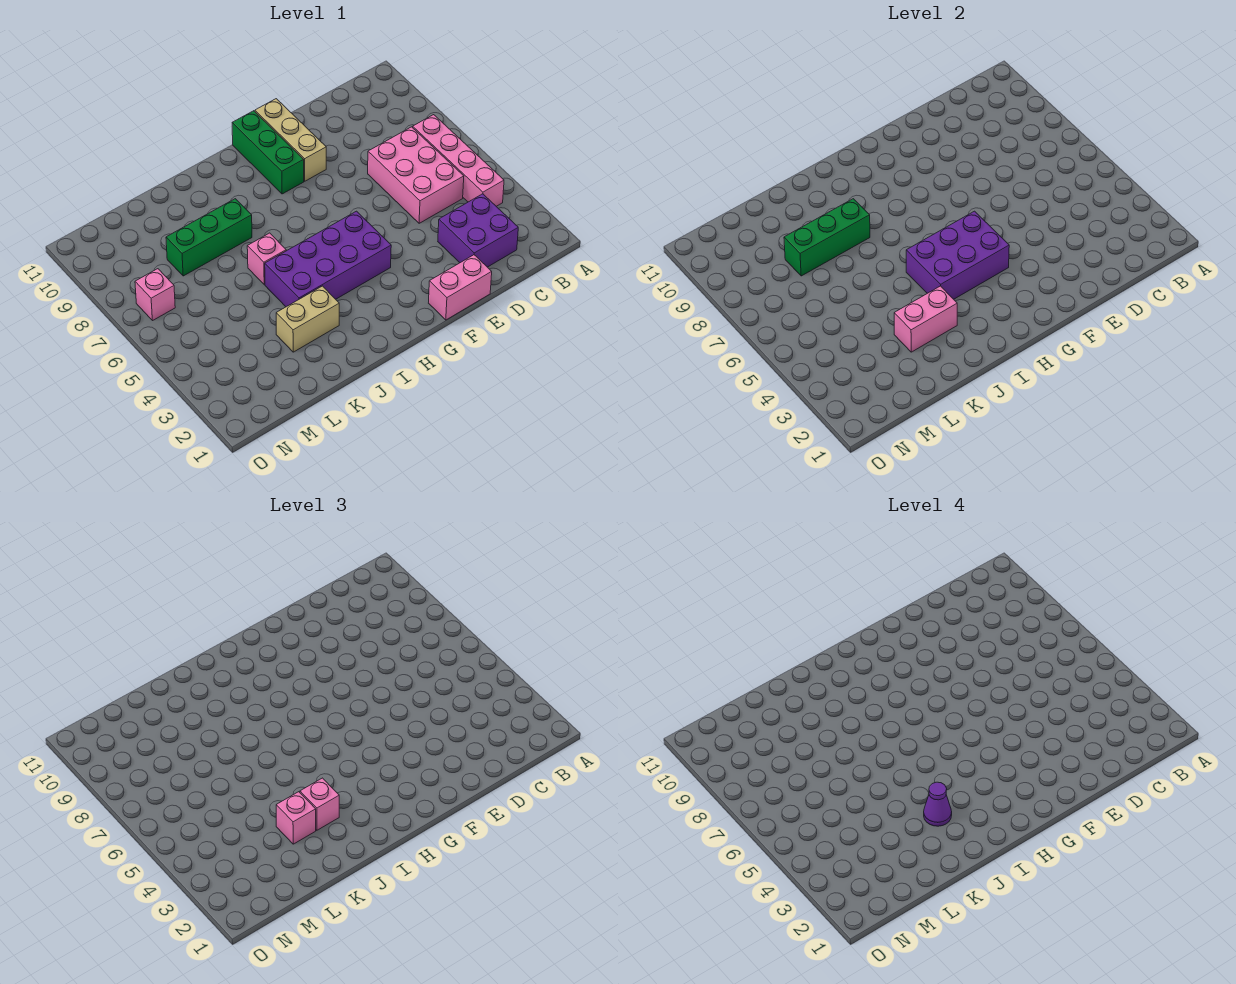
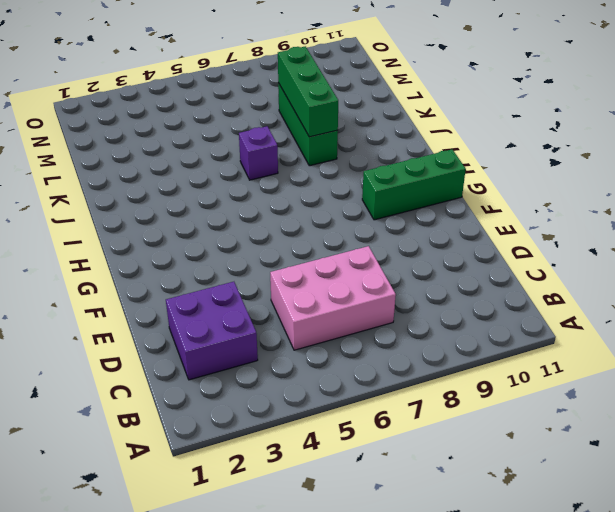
purple 1x1 brick [239,126,278,180] -> pink 1x1 brick [247,233,286,285]
none -> pink 1x4 brick [413,115,504,206]
none -> pink 1x2 brick [429,255,492,320]
none -> tan 1x3 brick [255,99,326,181]

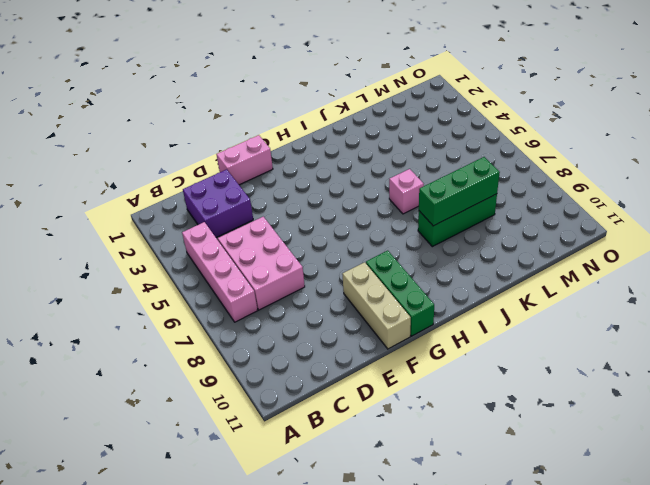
none -> purple 2x4 brick [265,211,391,307]
none -> tan 1x2 brick [276,286,339,352]
none -> pink 1x1 brick [135,269,175,321]

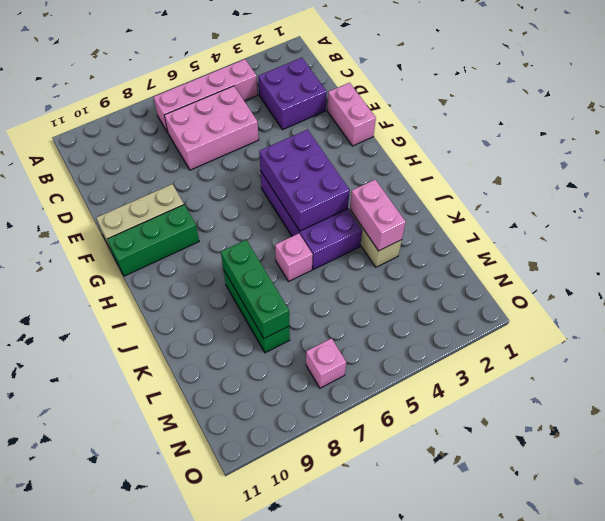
none -> pink 1x1 brick [300,778,339,830]
none -> pink 1x1 brick [276,792,316,844]
none -> purple 1x1 cone [924,782,952,826]

